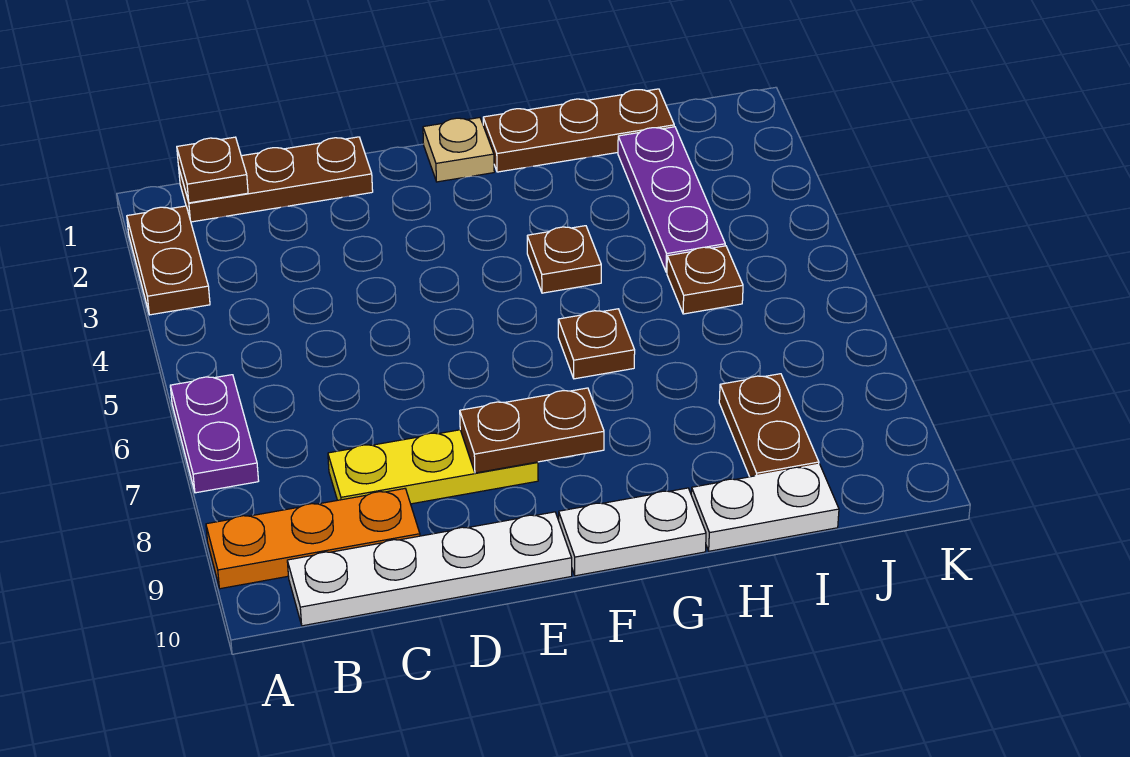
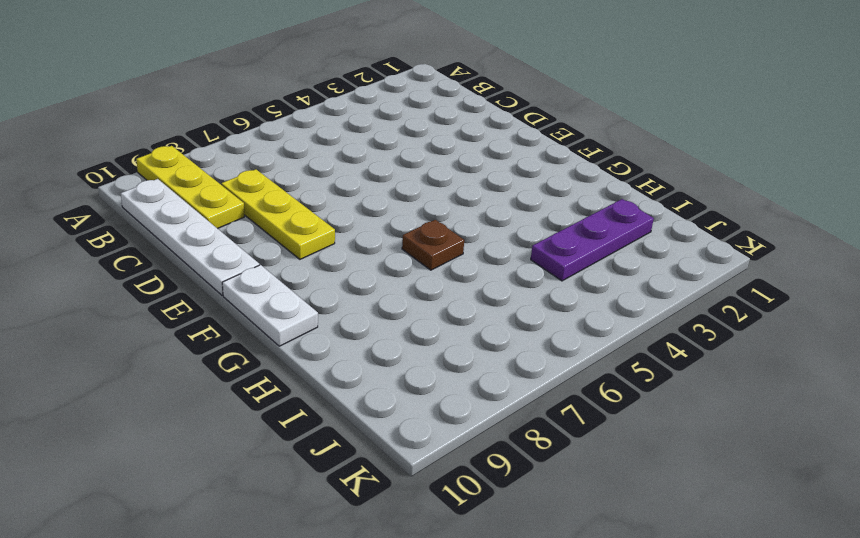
yellow 1x3 plate [136,146,244,229] -> orange 1x3 plate [206,489,420,589]
none -> brown 1x2 plate [127,206,210,315]
none -> purple 1x2 plate [170,375,259,493]
none -> brown 1x3 plate [179,137,373,222]

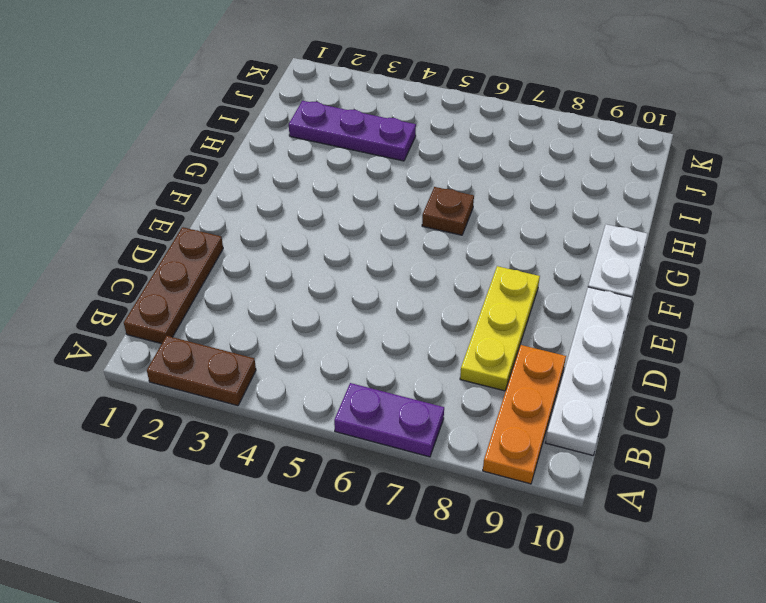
none -> tan 1x1 plate [423,118,494,182]
none -> brown 1x3 plate [483,89,674,172]
none -> brown 1x1 plate [527,226,601,293]

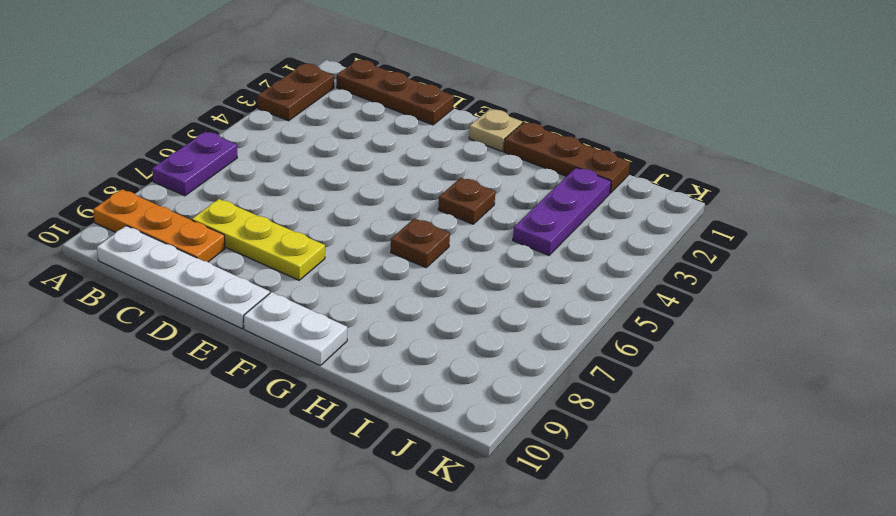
none -> white 1x2 plate [691,464,839,551]
none -> brown 1x1 plate [667,246,743,314]
none -> brown 1x2 plate [719,374,819,477]

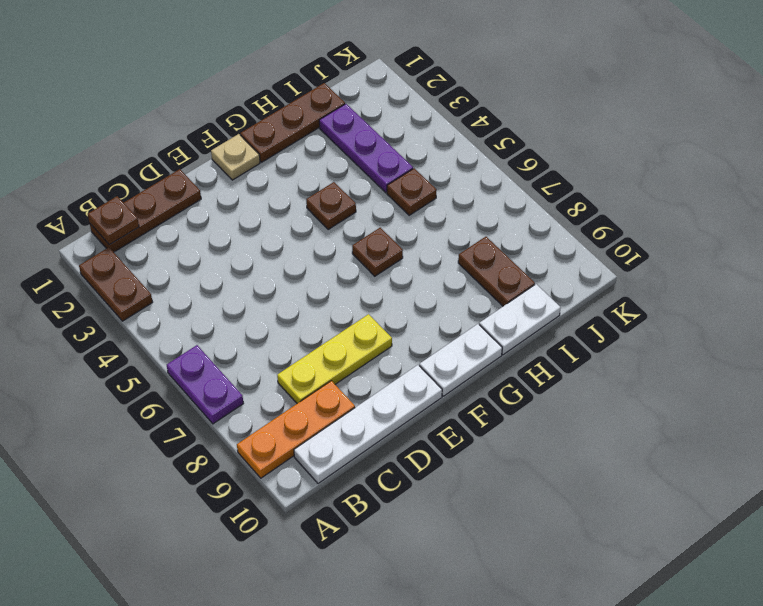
none -> brown 1x2 plate [460,388,604,473]

